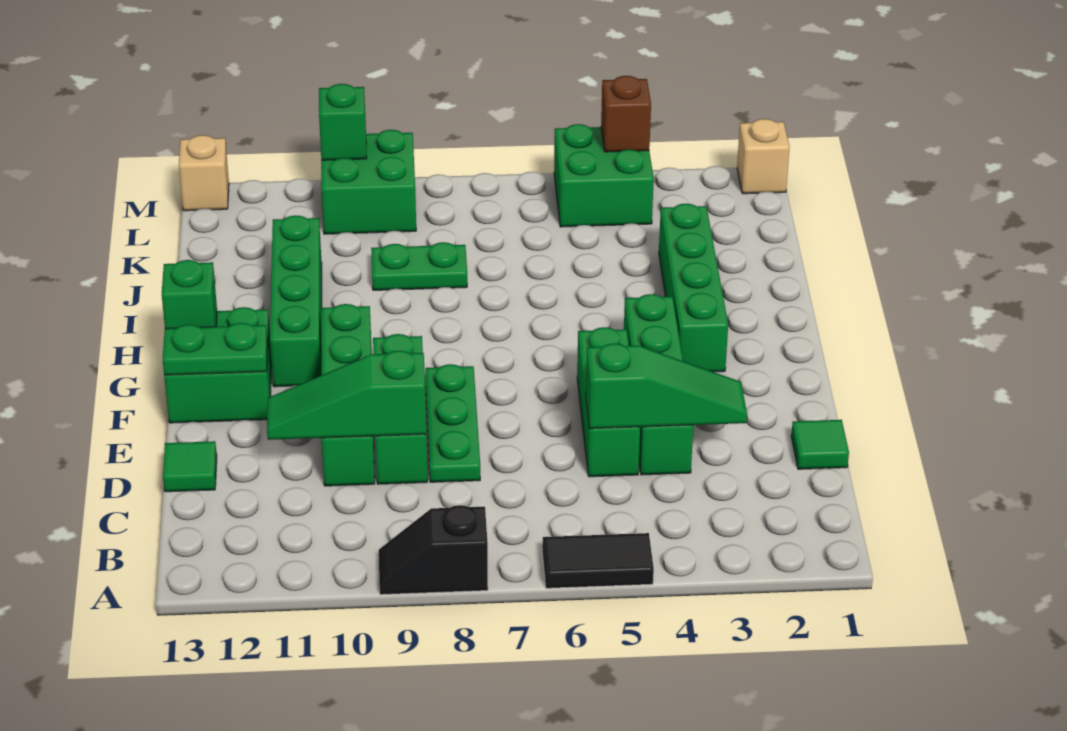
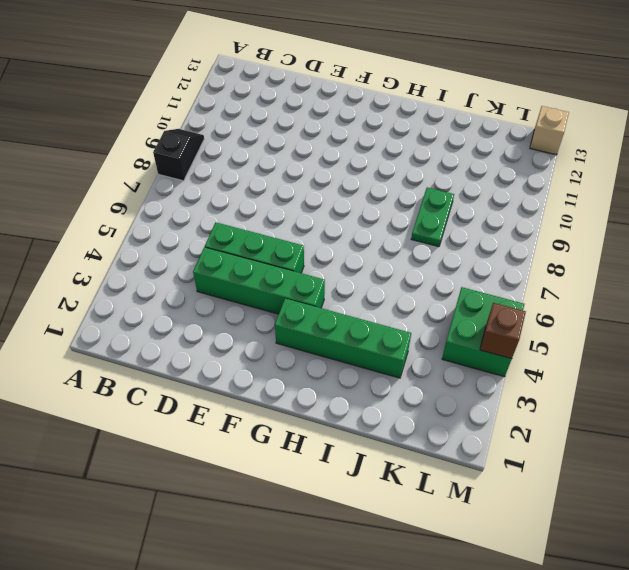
none -> black 1x2 tile [542,533,654,588]
none -> green 1x1 tile [791,420,849,469]
none -> green 1x3 plate [425,364,480,482]

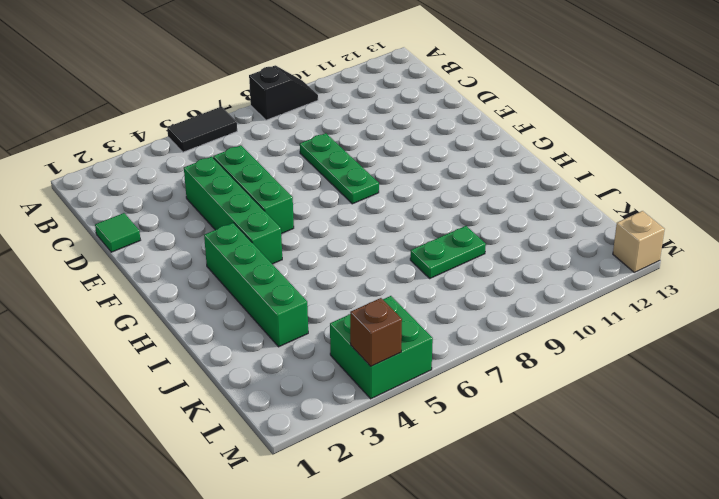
none -> green 1x3 brick [373,334,428,484]
none -> green 1x4 brick [321,304,375,486]
none -> green 1x1 tile [163,441,217,492]

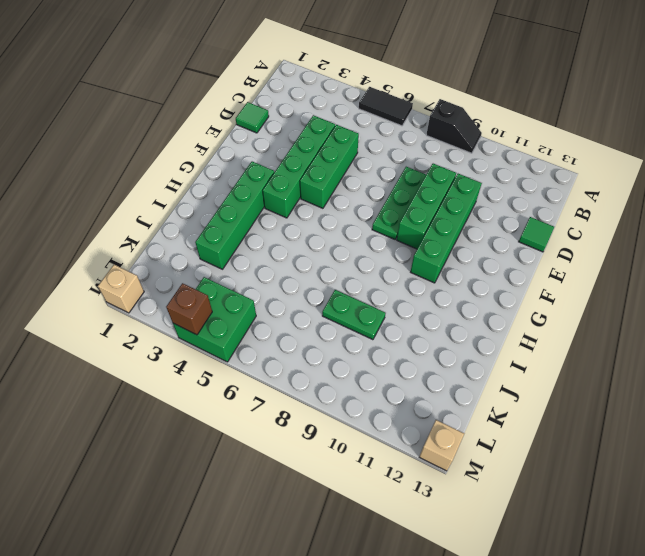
none -> green 2x2 brick [164,307,271,423]
none -> green 1x4 brick [270,215,322,387]
none -> green 2x2 brick [321,130,416,234]

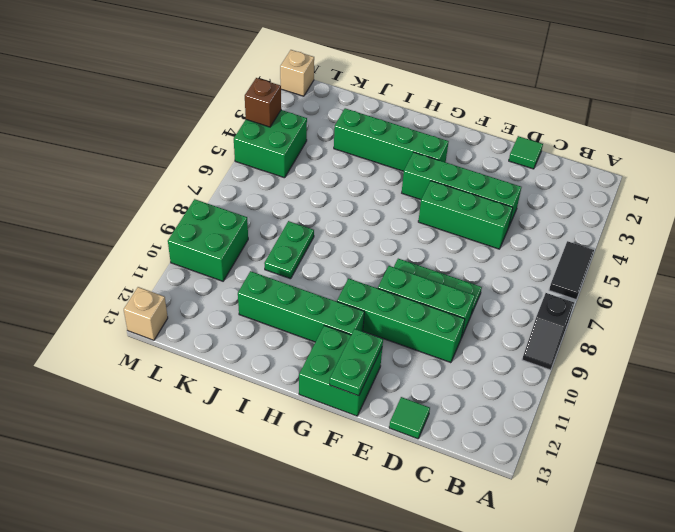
none -> green 1x3 slope [586,343,747,429]
none -> green 1x3 slope [267,351,426,440]
none -> green 1x1 brick [162,260,217,328]

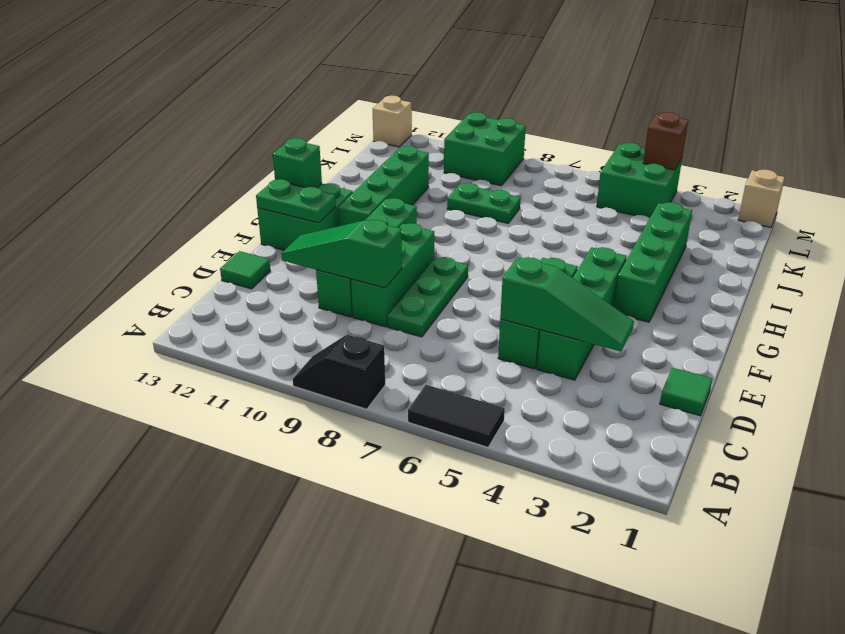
none -> green 1x1 brick [319,84,367,160]

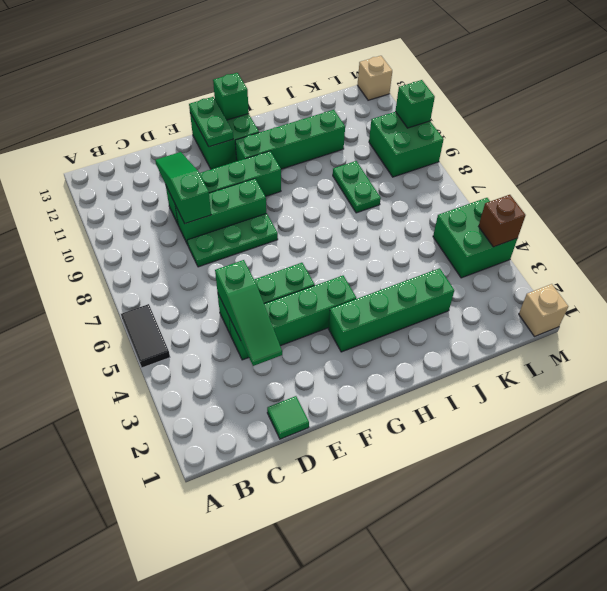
none -> black 1x2 slope [379,505,488,595]
none -> green 1x1 tile [163,441,217,492]

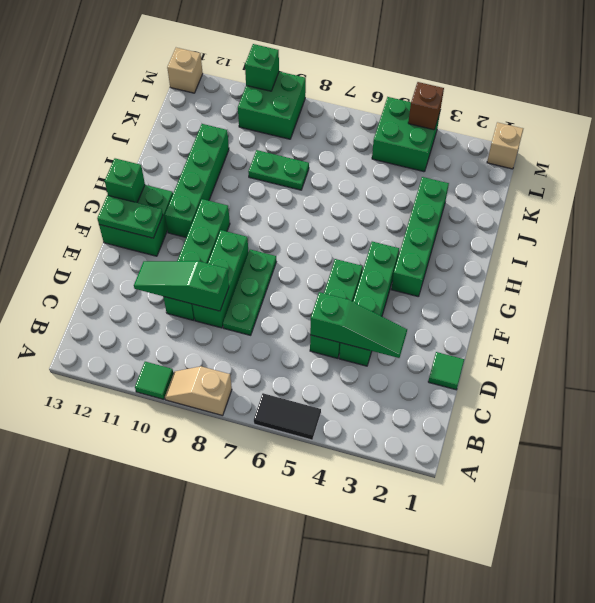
tan 1x2 slope [165,366,232,416] -> black 1x2 slope [379,505,488,595]
green 1x1 tile [135,362,173,399] -> green 1x1 tile moved to [163,441,217,492]

